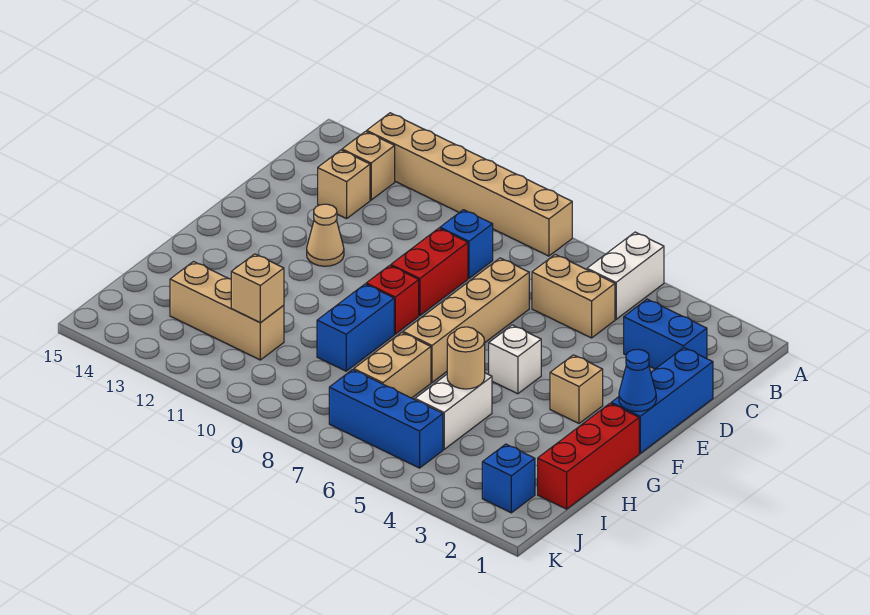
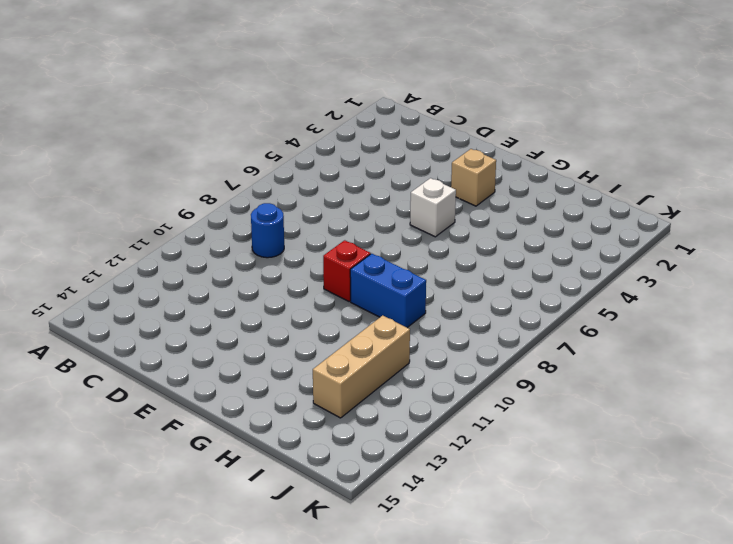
blue 1x1 round brick [251,203,284,258] -> blue 1x1 brick [440,210,493,278]
none -> white 1x2 brick [587,232,664,319]
none -> tan 1x6 brick [367,113,572,256]
none -> tan 1x1 brick [342,131,395,200]

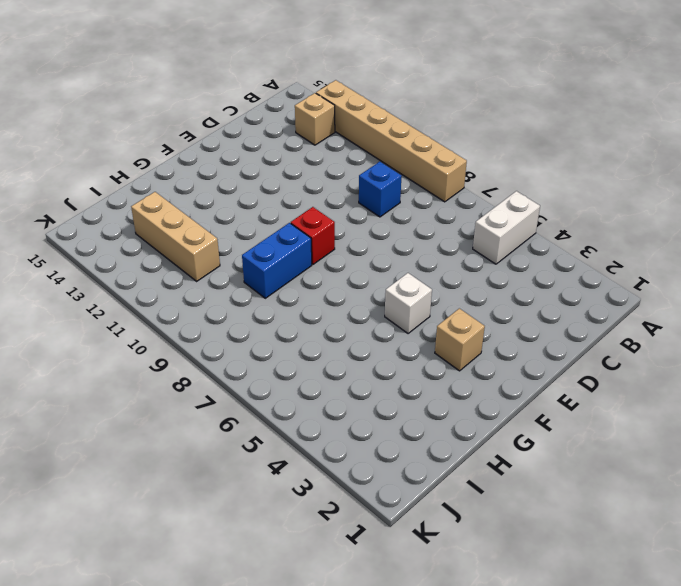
none -> blue 1x2 brick [624,299,707,369]
none -> tan 1x2 brick [532,254,615,338]
none -> tan 1x1 brick [318,150,370,219]

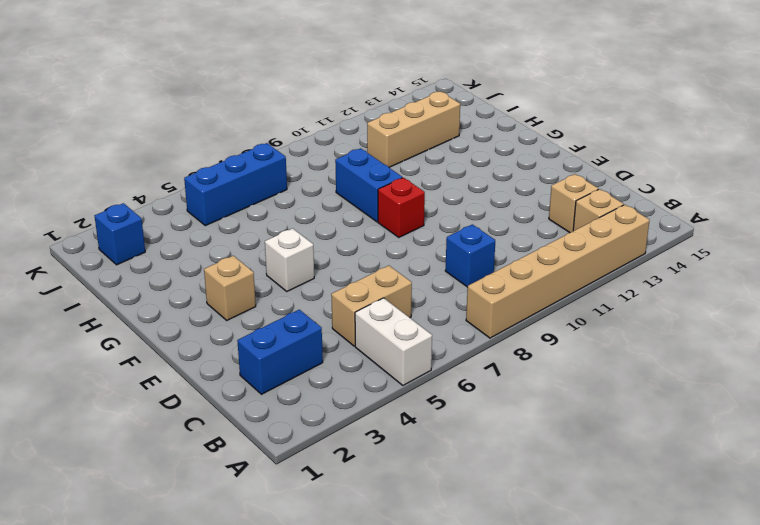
none -> blue 1x3 brick [611,348,713,453]
none -> tan 1x4 brick [403,258,529,382]
none -> red 1x2 brick [391,228,468,315]

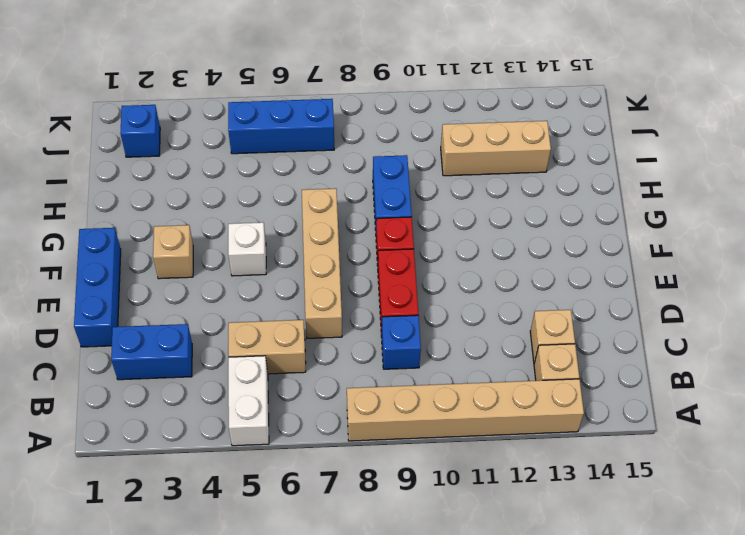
none -> tan 1x1 cone [307,204,344,266]
none -> red 1x3 brick [538,403,639,509]
none -> white 1x2 brick [415,373,492,449]

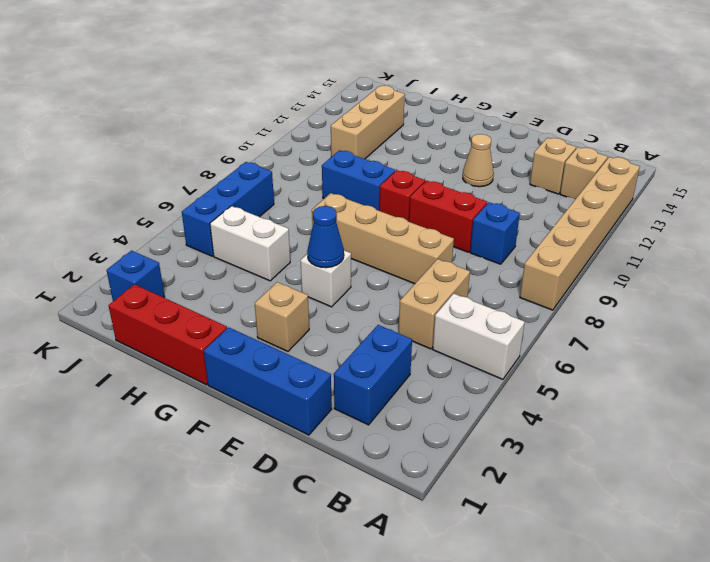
blue 1x1 cone [307,206,344,268] -> blue 1x1 cone moved to [619,350,656,412]
none -> tan 1x2 brick [354,333,431,398]
none -> tan 1x1 round brick [447,327,485,389]
none -> tan 1x1 brick [231,254,284,322]

